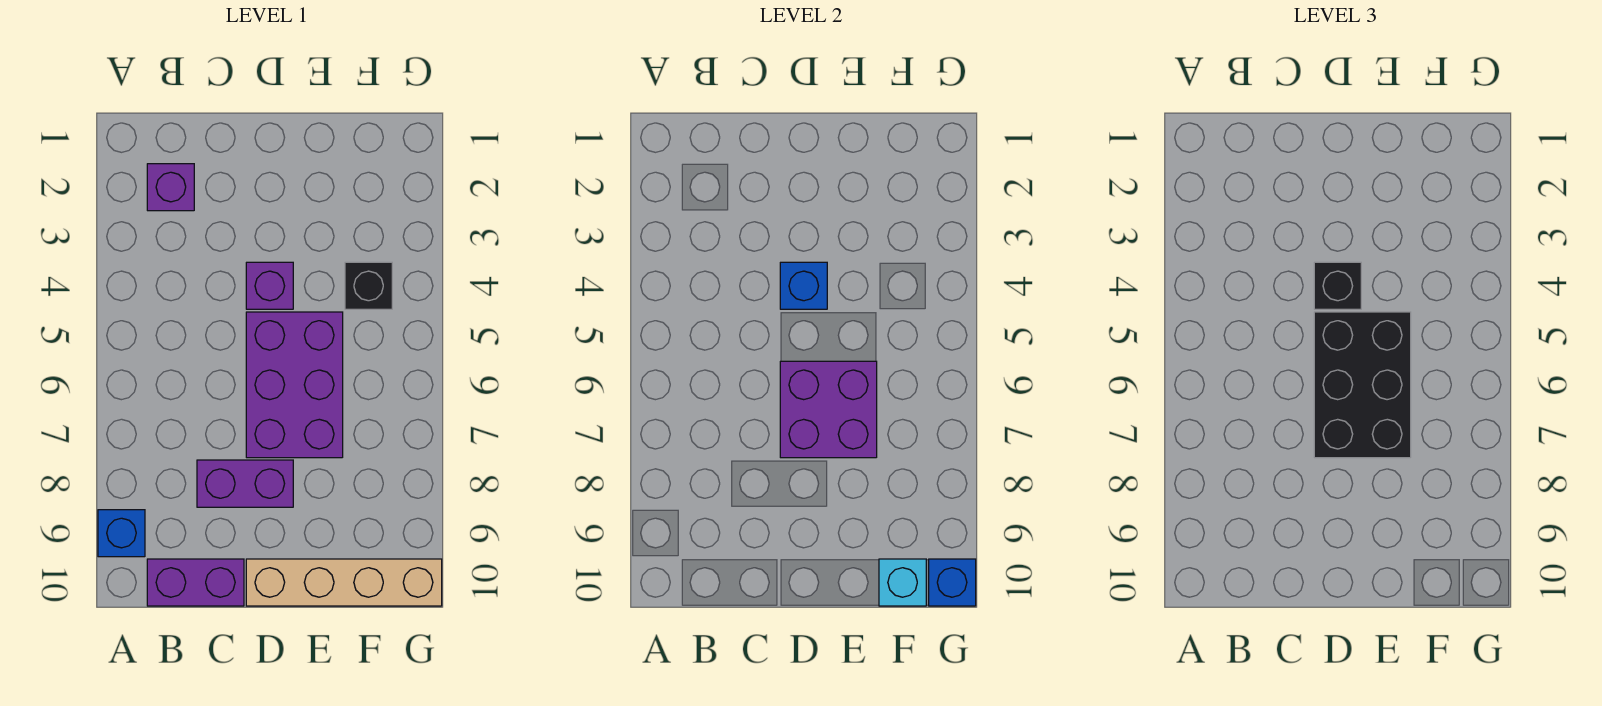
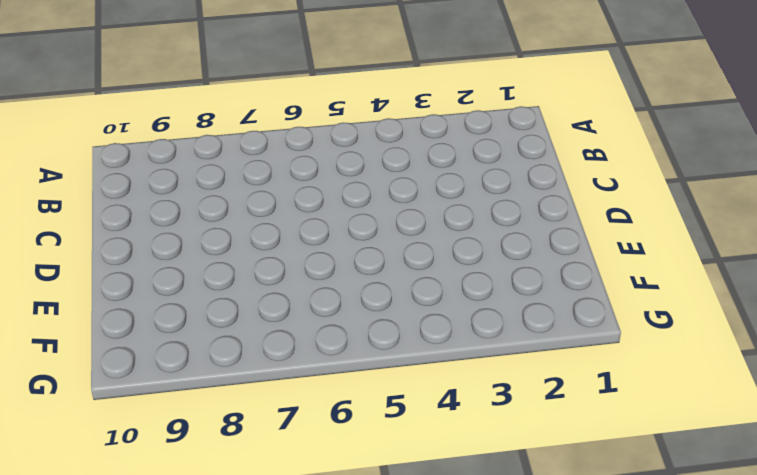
none -> blue 1x1 brick [98,510,145,557]
none -> purple 1x1 brick [147,164,194,211]
none -> purple 1x2 brick [147,559,244,606]

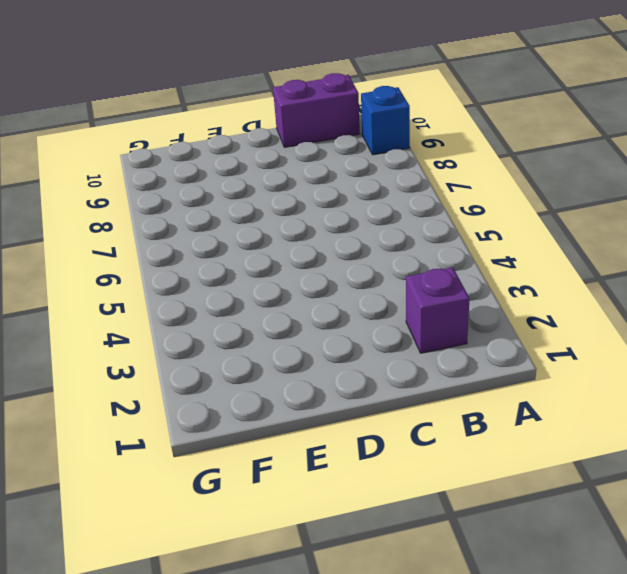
none -> purple 1x2 brick [197,460,293,507]
none -> purple 1x1 brick [246,262,293,309]
none -> purple 2x3 brick [246,312,343,458]

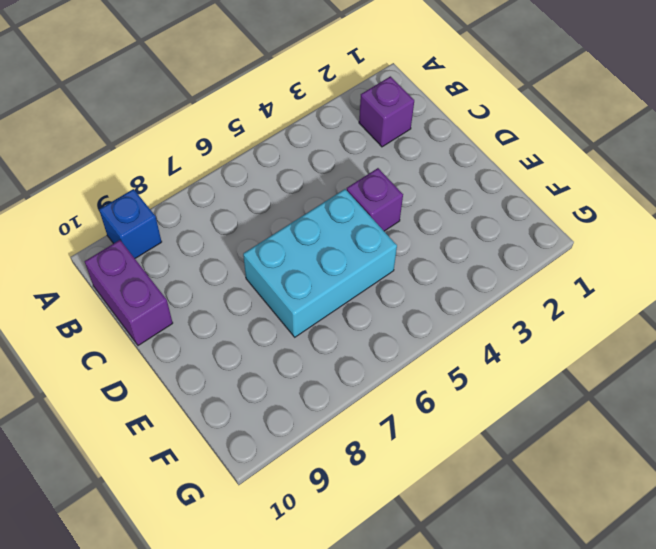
cyan 2x3 brick [243,189,397,337] -> purple 2x3 brick [246,312,343,458]
none -> purple 1x2 brick [197,460,293,507]
none -> tan 1x4 brick [246,559,442,606]
none -> black 1x1 brick [345,262,392,309]

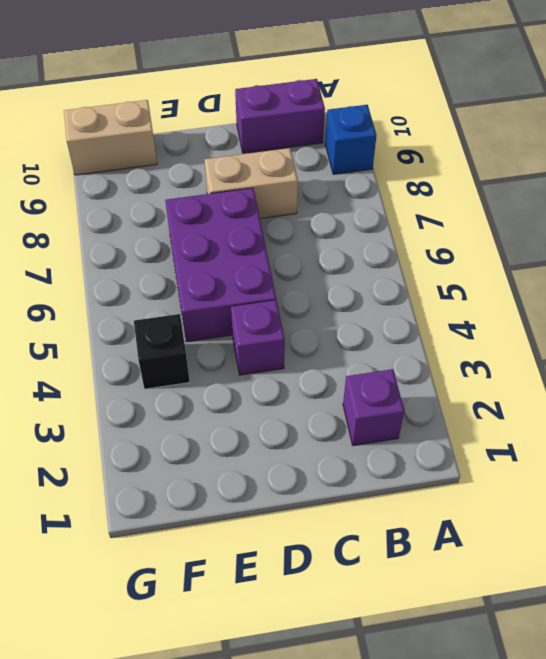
tan 1x2 brick [204,148,298,219] -> purple 1x2 brick [197,460,293,507]
tan 1x2 brick [64,100,157,175] -> tan 1x4 brick [246,559,442,606]
none -> blue 1x1 brick [780,262,827,309]
none -> purple 2x2 brick [780,361,877,458]
none -> cyan 1x1 brick [879,559,926,606]

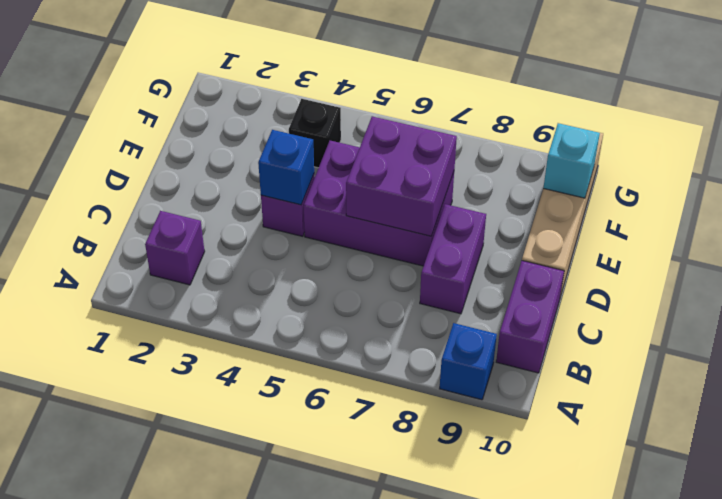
none -> blue 1x1 brick [929,559,976,606]
none -> black 1x1 brick [1314,262,1361,309]
none -> black 2x3 brick [1314,312,1411,458]

